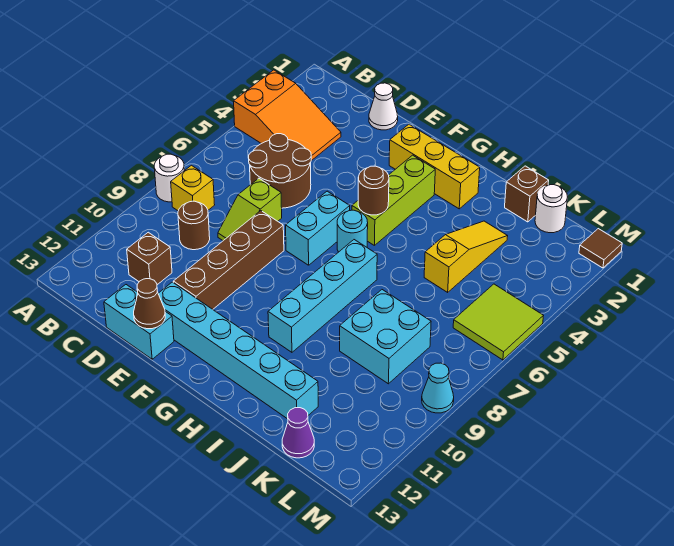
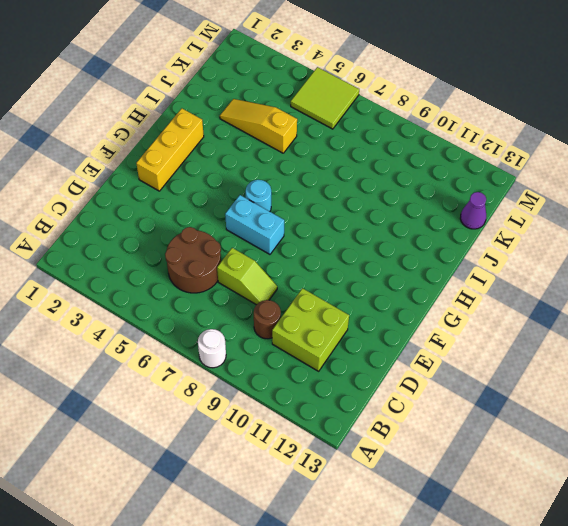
lime 2x2 brick [272,288,349,371] -> brown 1x1 brick [127,232,172,285]
none -> orange 2x3 slope [234,70,341,161]
none -> yellow 1x1 brick [171,165,215,211]
none -> white 1x1 cone [369,83,398,130]

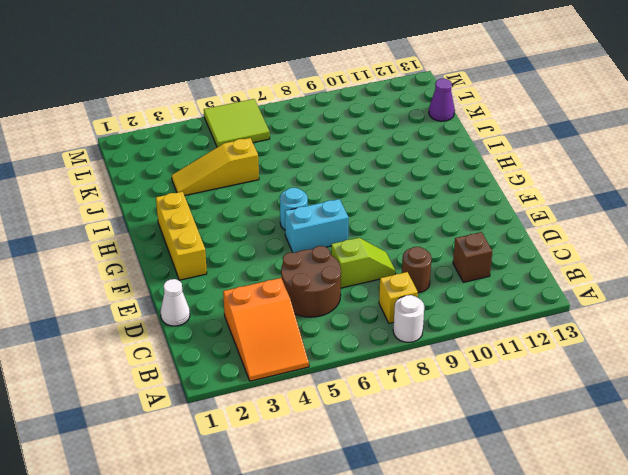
orange 2x3 slope [223,278,309,381] -> orange 2x3 slope turned to [234,70,341,161]
none -> cyan 1x2 brick [104,285,174,359]
none -> brown 1x4 brick [173,211,284,309]
none -> cyan 1x6 brick [158,282,318,419]

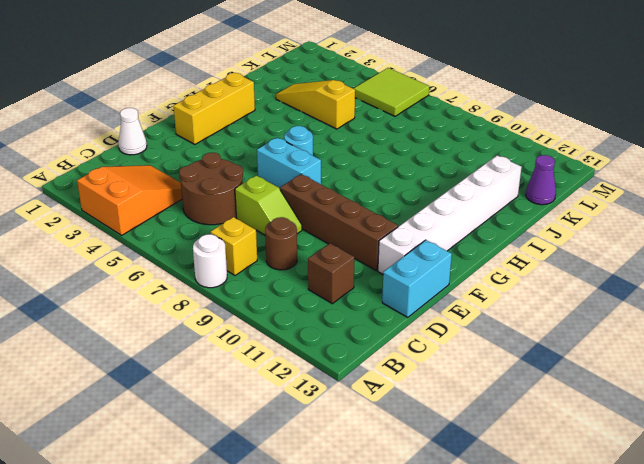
white 1x6 brick [378,155,522,274] -> cyan 1x6 brick [158,282,318,419]
none -> lime 1x3 brick [352,155,435,245]
none -> cyan 1x4 brick [268,240,377,352]
none -> brown 1x1 brick [505,166,549,222]

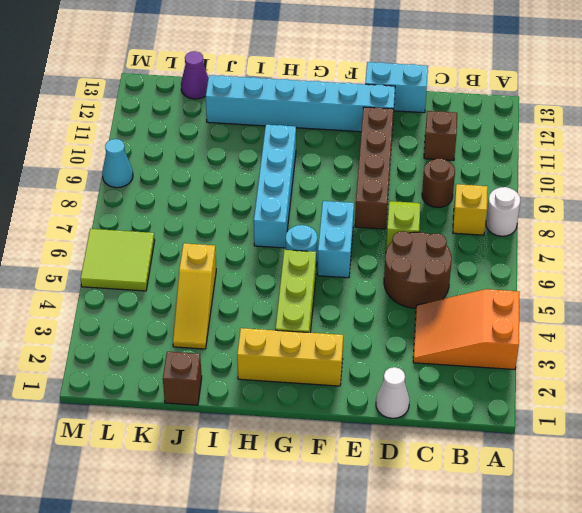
none -> cyan 2x2 brick [340,290,431,384]
none -> white 1x1 round brick [535,185,567,233]
none -> brown 1x1 tile [579,229,622,268]

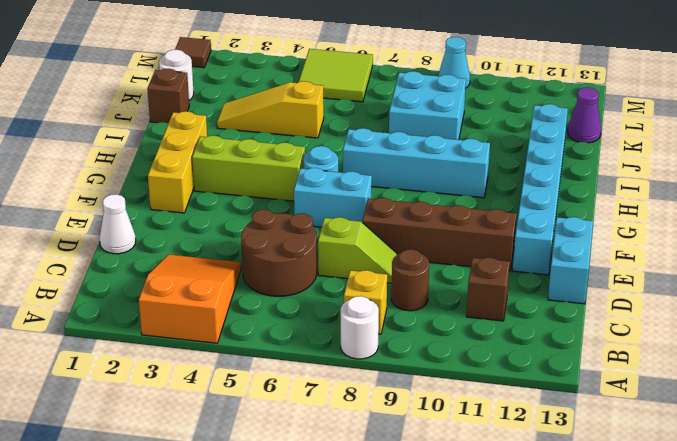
none -> brown 1x1 cone [134,279,165,329]
none -> brown 1x1 round brick [358,166,389,215]

